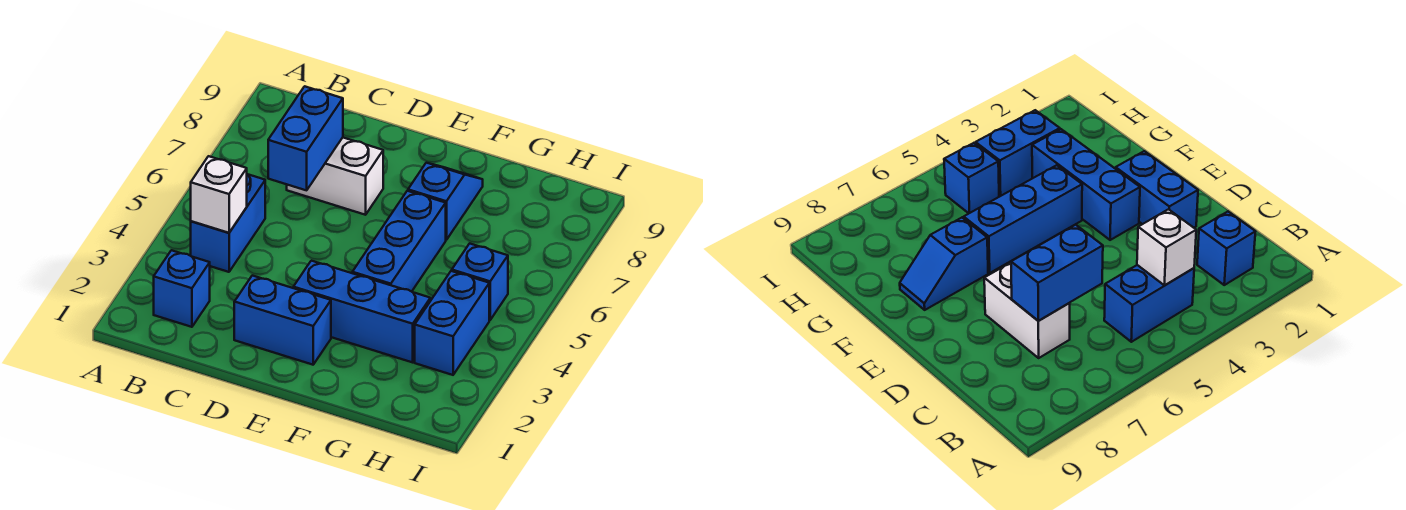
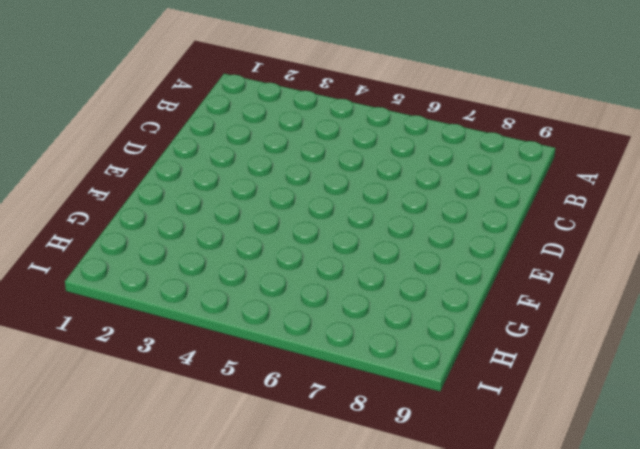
none -> blue 1x1 brick [154,250,210,327]
none -> blue 1x2 brick [191,174,265,272]

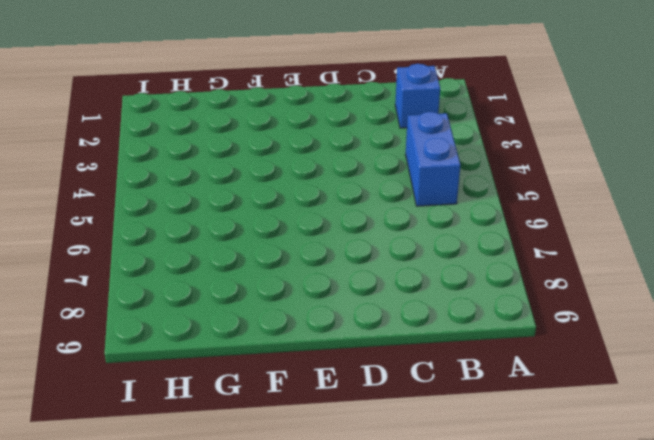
none -> white 1x2 brick [287,138,383,215]
none -> blue 1x2 brick [234,276,331,365]

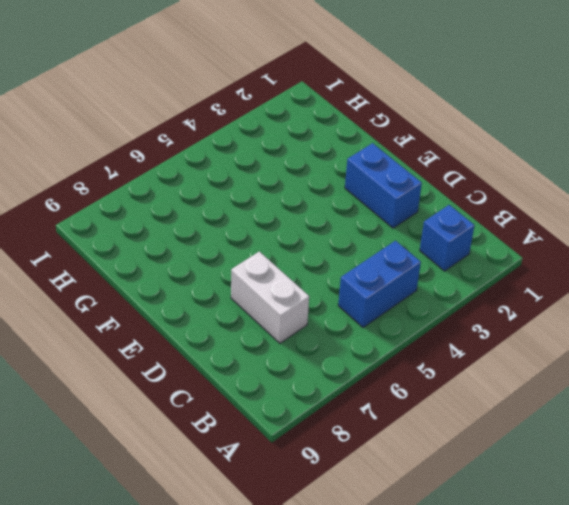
none -> blue 1x3 brick [293,261,430,362]
none -> blue 1x3 brick [352,191,446,292]

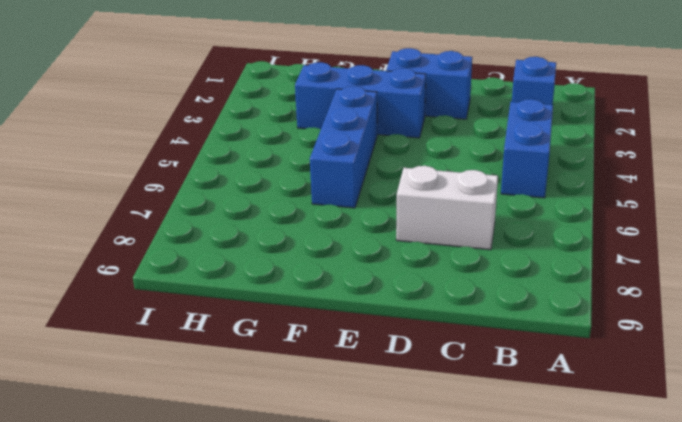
none -> blue 1x2 slope [408,163,483,240]
none -> blue 1x2 brick [415,271,489,375]

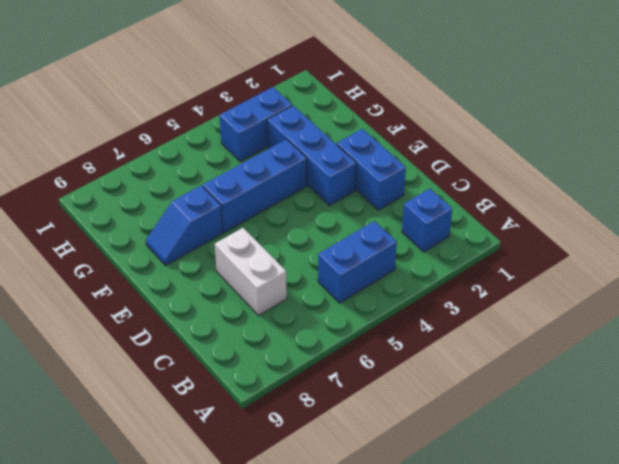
none -> blue 1x1 brick [452,243,508,320]
none -> white 1x1 brick [191,156,247,233]

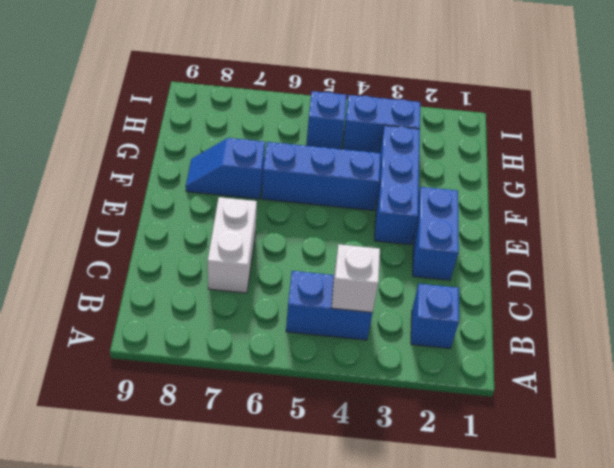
none -> blue 1x2 brick [268,86,343,190]

